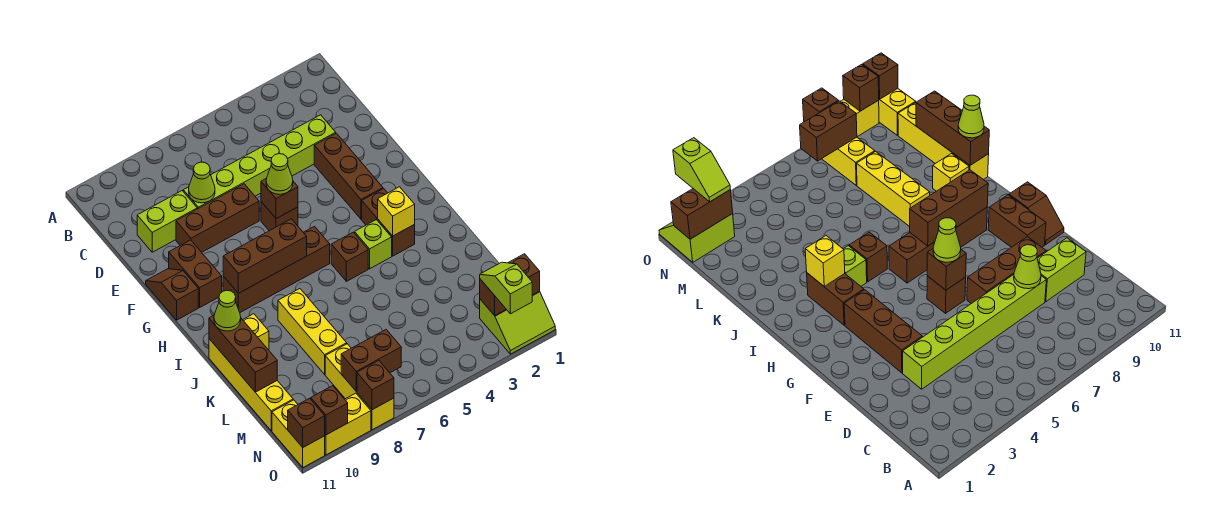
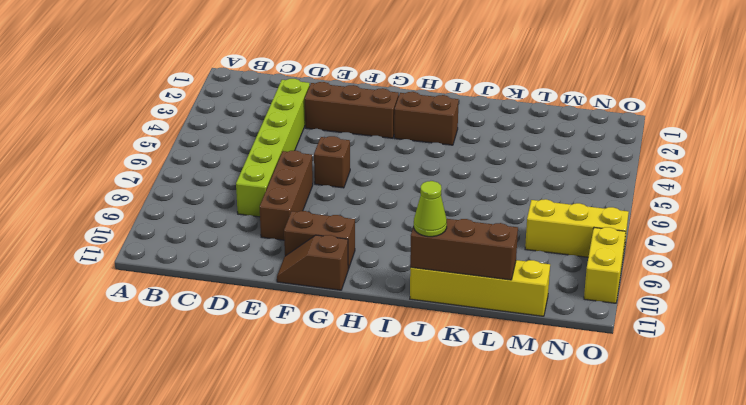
none -> lime 1x2 brick [137,191,197,252]
none -> brown 1x4 brick [223,226,330,313]
none -> lime 1x1 brick [355,220,392,269]
none -> brown 1x1 brick [331,232,368,281]

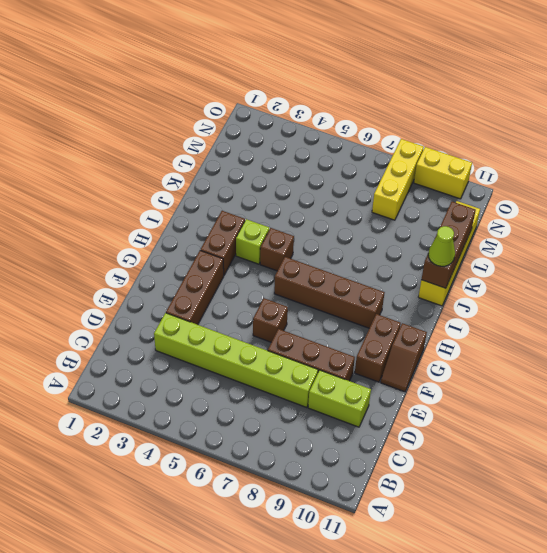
none -> yellow 1x3 brick [278,289,347,374]
none -> yellow 1x1 brick [243,314,269,350]
none -> lime 2x2 slope [480,291,555,354]
none -> yellow 1x2 brick [272,400,325,467]

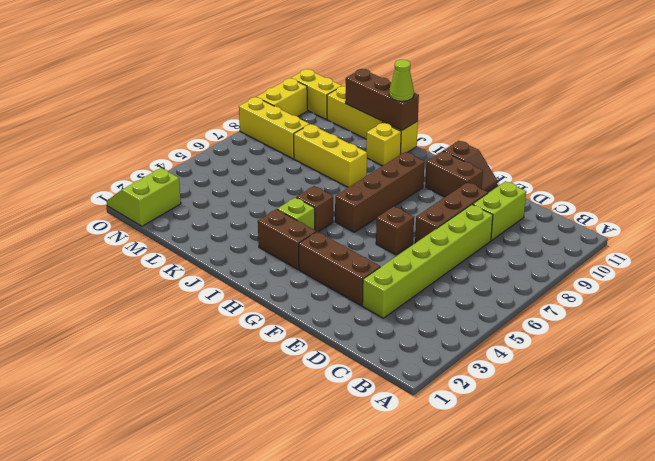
none -> lime 1x1 cone [189,162,215,203]
none -> brown 1x1 brick [261,178,298,219]
none -> brown 1x3 brick [223,219,307,293]
none -> yellow 1x1 brick [378,187,415,236]

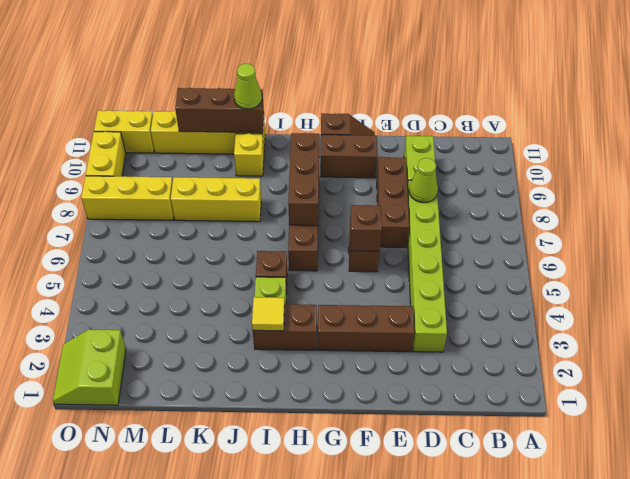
yellow 1x1 tile [252,297,285,331] -> yellow 1x1 brick [378,187,415,236]
none -> brown 1x2 brick [480,254,540,316]
none -> brown 1x2 brick [341,330,401,391]
none -> brown 1x1 brick [357,361,394,410]
none -> brown 1x1 brick [311,386,348,435]

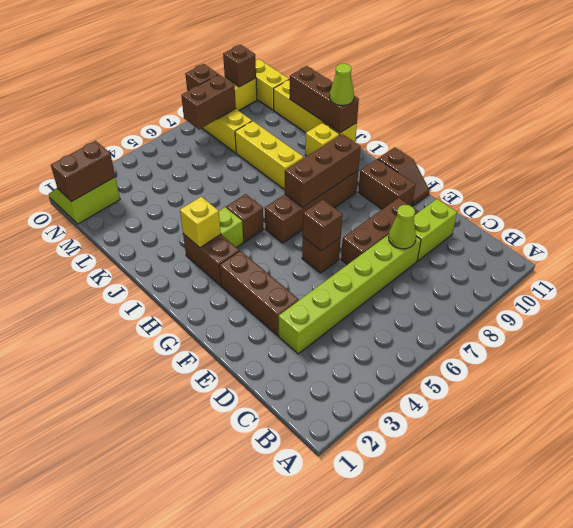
none -> brown 1x1 brick [288,398,325,447]
none -> lime 1x1 cone [266,154,293,194]
none -> lime 1x2 slope [480,262,532,314]

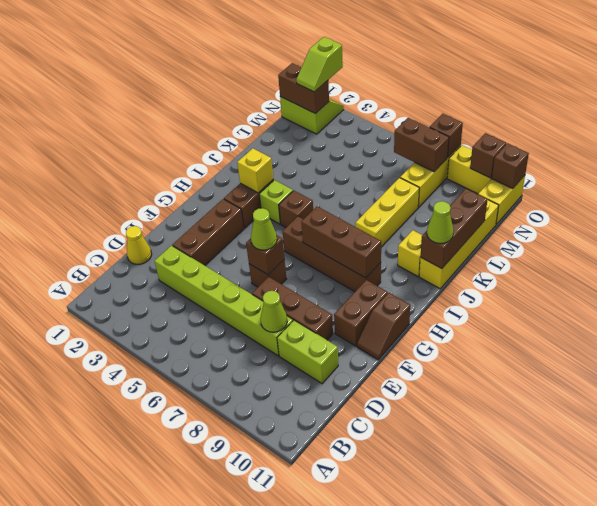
yellow 1x1 cone [126,226,152,264] -> none

